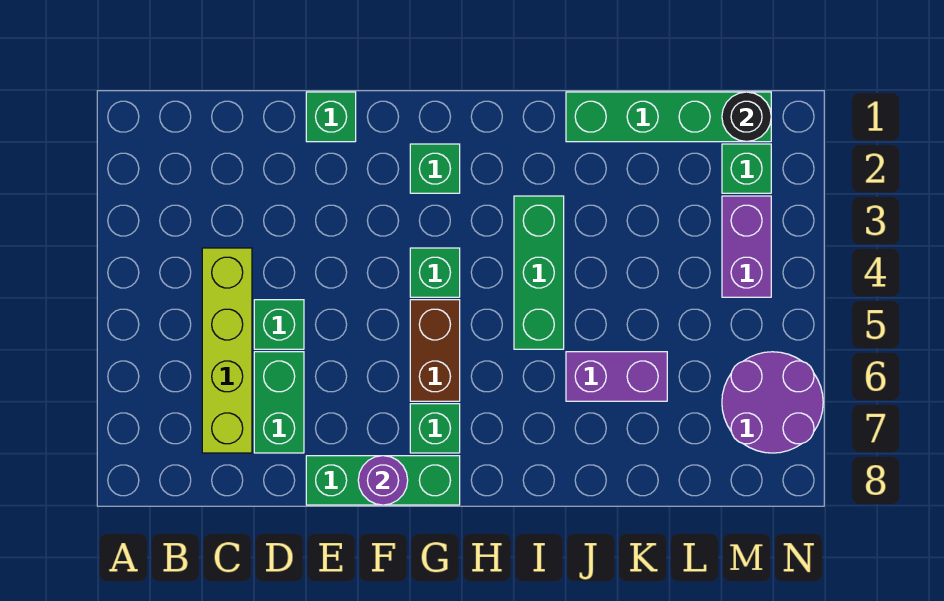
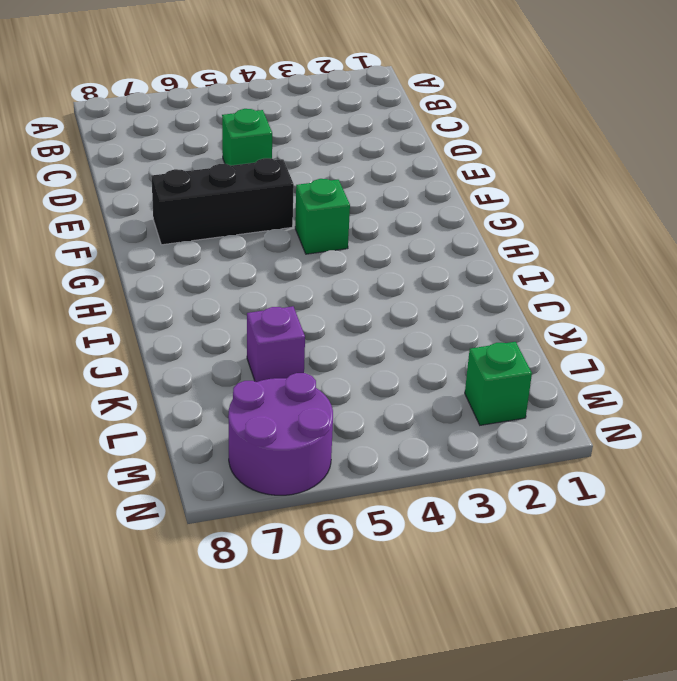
black 1x3 brick [151,158,294,245] -> none
purple 1x1 brick [247,306,305,382] -> purple 1x2 brick [566,352,667,401]
none -> lime 1x4 brick [202,248,252,453]
none -> green 1x2 brick [254,352,304,453]
none -> green 1x1 brick [306,92,356,142]

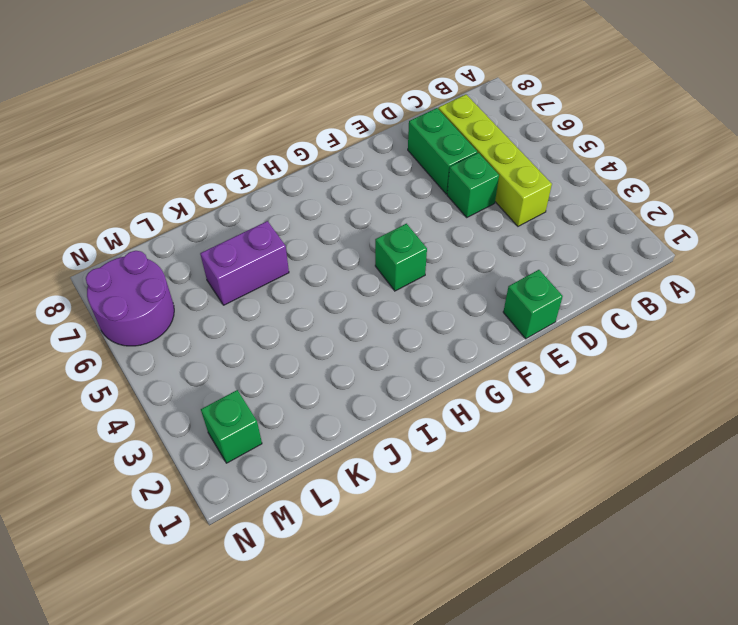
none -> green 1x3 brick [306,456,460,505]
none -> green 1x1 brick [410,144,460,193]
none -> brown 1x2 brick [410,300,460,401]

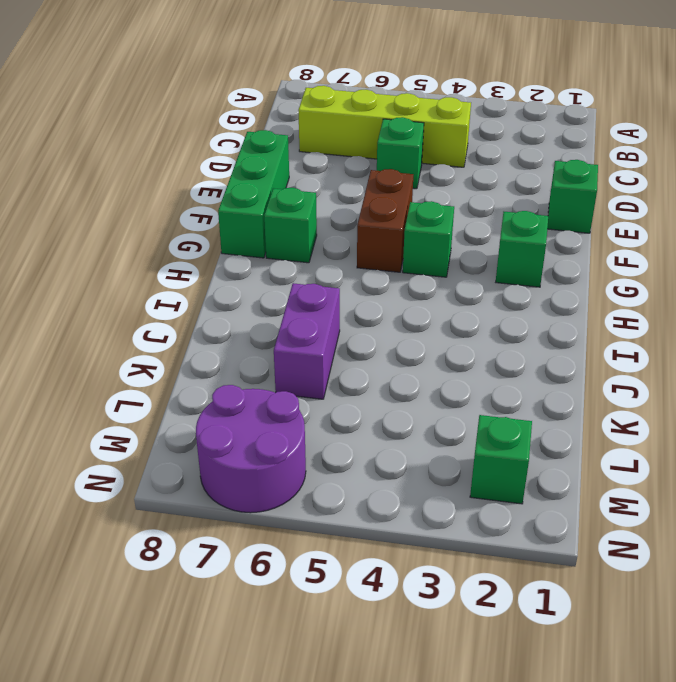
brown 1x2 brick [357,169,413,272] -> brown 1x2 brick turned to [410,300,460,401]
none -> green 1x2 brick [254,352,304,453]
none -> green 1x3 brick [514,196,564,349]
none -> green 1x4 brick [566,92,771,142]

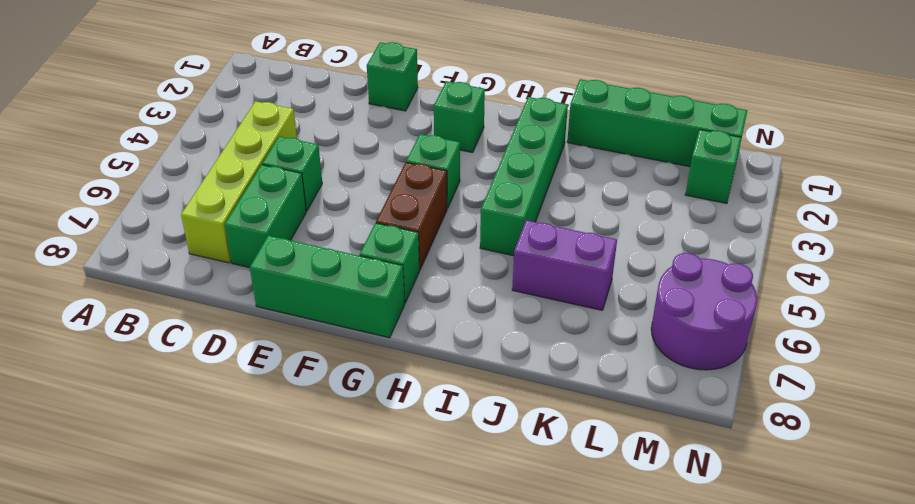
green 1x4 brick [480,97,568,256] -> green 1x3 brick [514,196,564,349]
none -> purple 1x2 brick [722,196,771,297]
none -> purple 1x1 round brick [358,456,408,505]
none -> black 1x1 round brick [722,92,771,141]

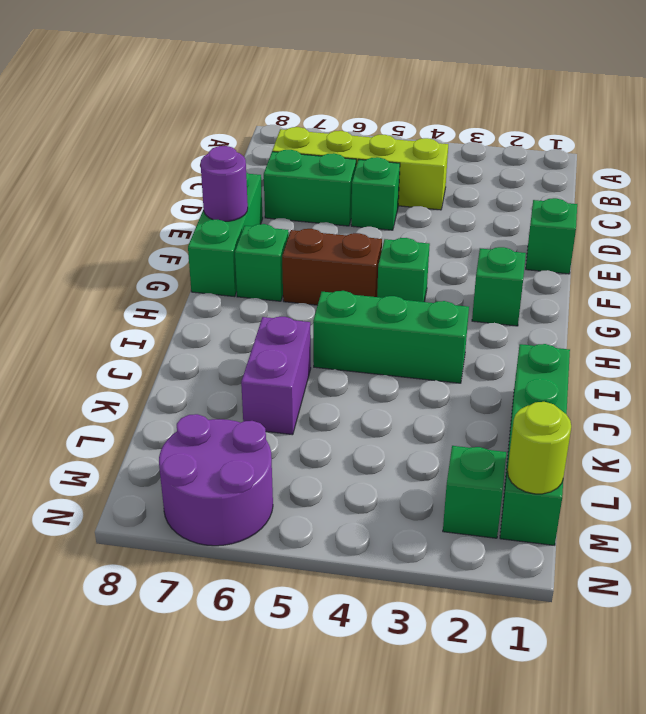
lime 1x1 round brick [508,402,571,494] -> black 1x1 round brick [722,92,771,141]
none -> purple 1x2 brick [722,196,771,297]

